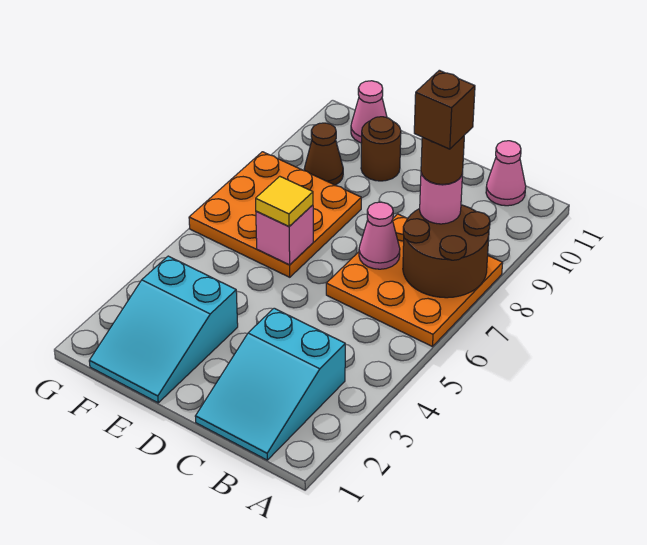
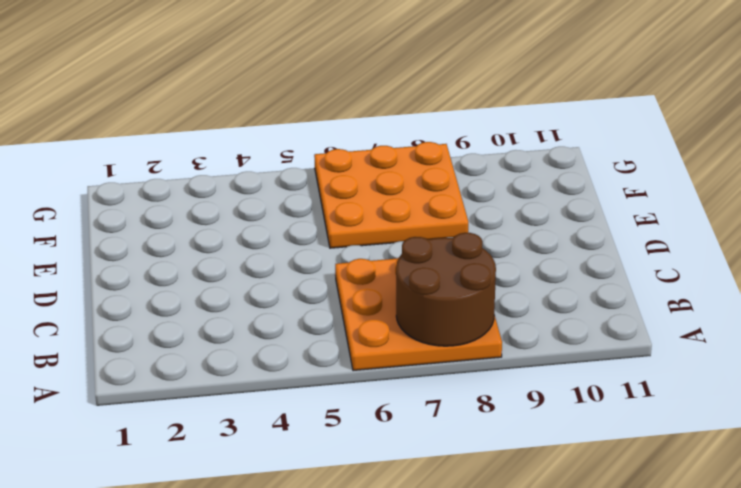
none -> cyan 2x3 slope [195,308,345,460]
none -> pink 1x1 cone [486,141,526,206]
none -> cyan 2x3 slope [89,256,238,403]

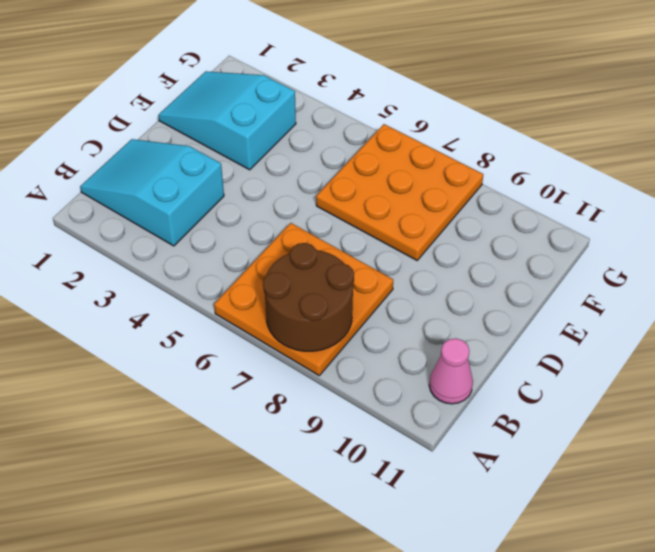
none -> brown 1x1 round brick [361,117,401,181]
none -> brown 1x1 cone [304,123,343,185]
none -> pink 1x1 cone [351,81,387,143]

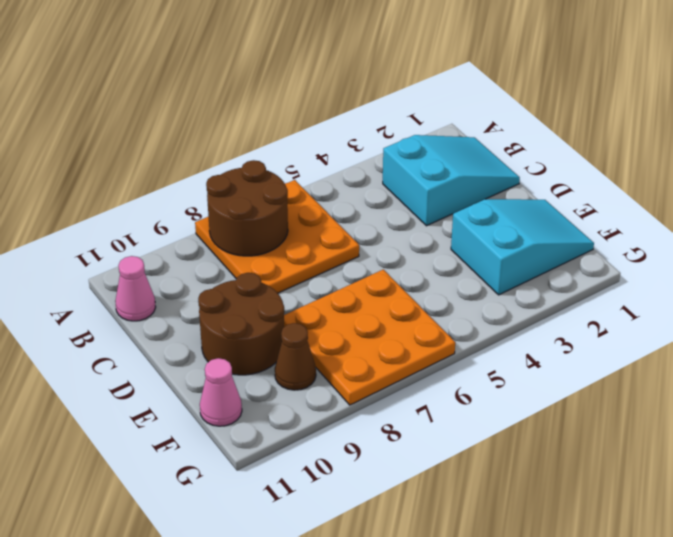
brown 2x2 round brick [198,273,284,375] -> brown 1x1 round brick [361,117,401,181]
none -> pink 1x1 cone [359,202,400,269]
none -> pink 1x1 brick [256,205,313,265]
none -> pink 1x1 round brick [420,173,463,224]

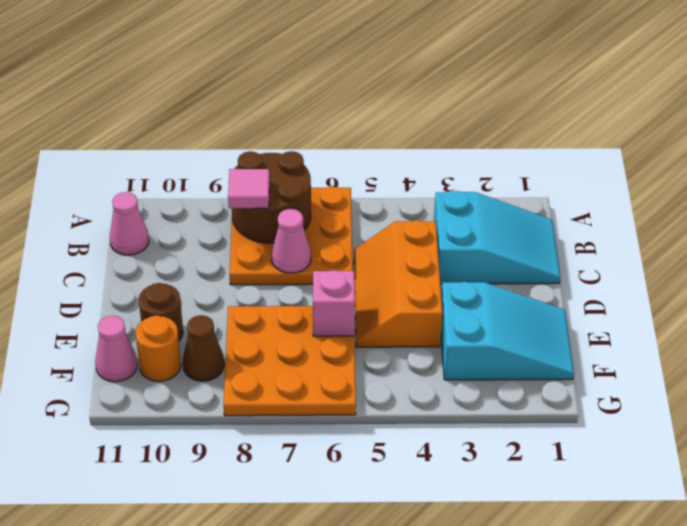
pink 1x1 tile [228,169,269,208] -> pink 1x1 round brick [420,173,463,224]
orange 2x3 slope [354,220,442,347] -> none
orange 1x1 round brick [135,315,181,381] -> none
none -> yellow 1x1 tile [256,176,313,226]
none -> brown 1x1 round brick [421,136,464,184]
none -> brown 1x1 brick [414,70,475,149]

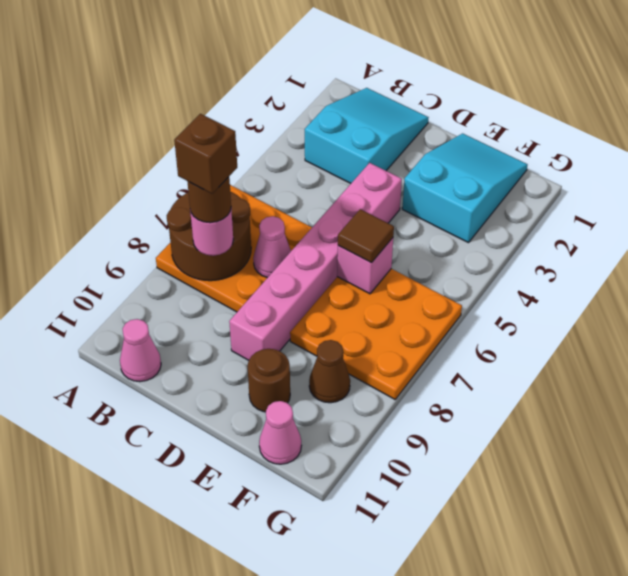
pink 1x6 brick [229,163,402,360] -> none
brown 1x1 tile [338,209,394,263] -> yellow 1x1 tile [256,176,313,226]

